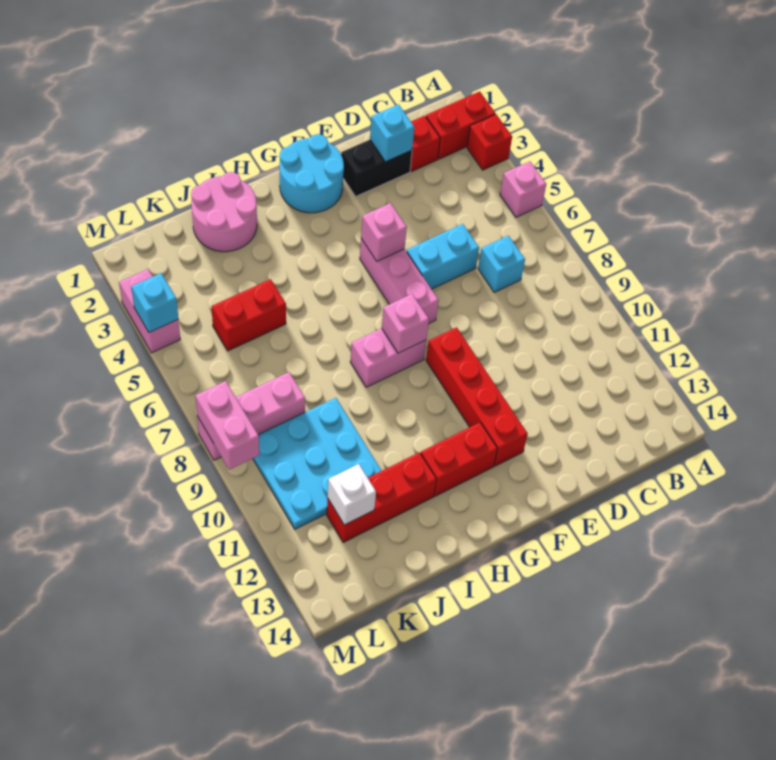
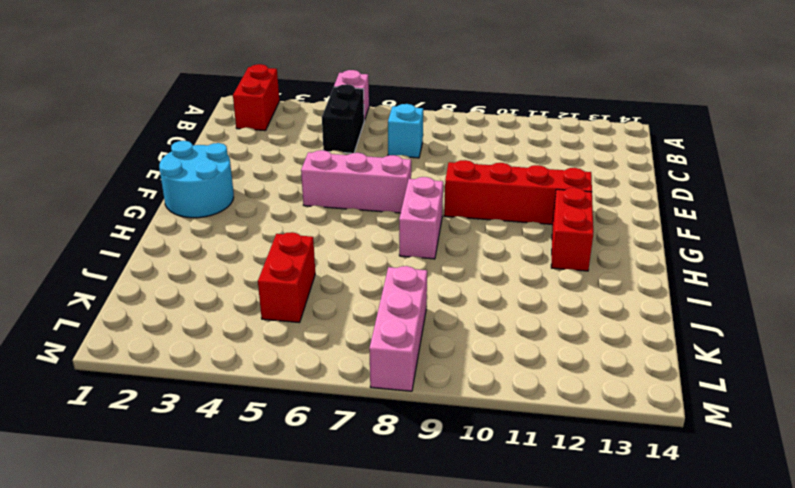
black 1x2 brick [322,84,364,153] -> black 1x2 brick moved to [341,140,412,196]
none -> red 1x1 brick [467,114,512,170]
none -> red 1x1 brick [410,116,440,172]
none -> cyan 1x2 brick [407,224,479,289]

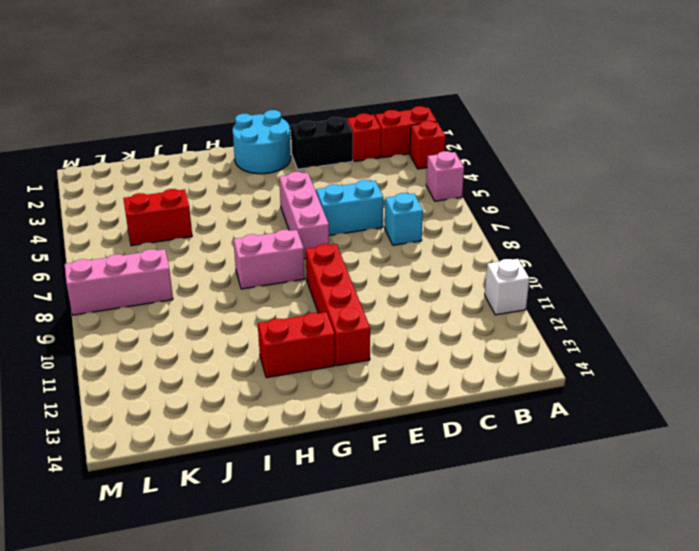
white 1x1 brick [485,259,529,315] -> white 1x1 brick moved to [328,464,376,525]
none -> pink 2x2 round brick [191,172,257,252]
none -> red 1x3 brick [327,452,437,542]
none -> cyan 3x3 plate [253,398,382,529]

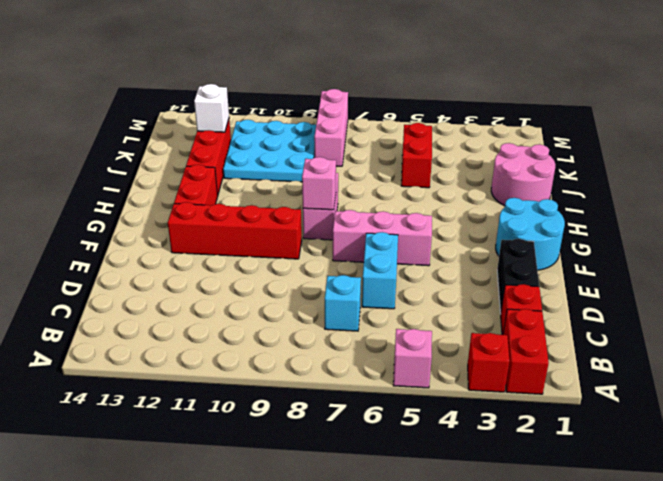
none -> pink 1x2 brick [119,269,180,353]
none -> cyan 1x1 brick [370,104,414,162]
none -> pink 1x1 brick [361,203,407,261]

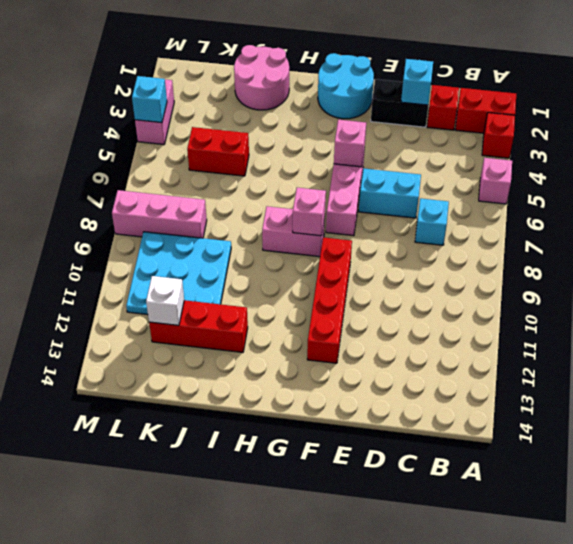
none -> red 1x2 brick [421,423,497,496]
none -> pink 1x2 brick [195,381,259,470]

